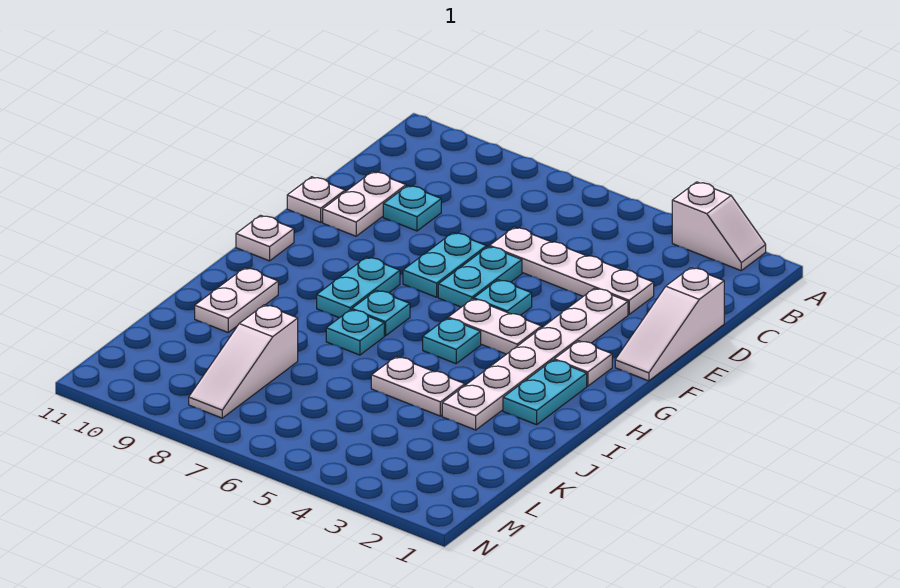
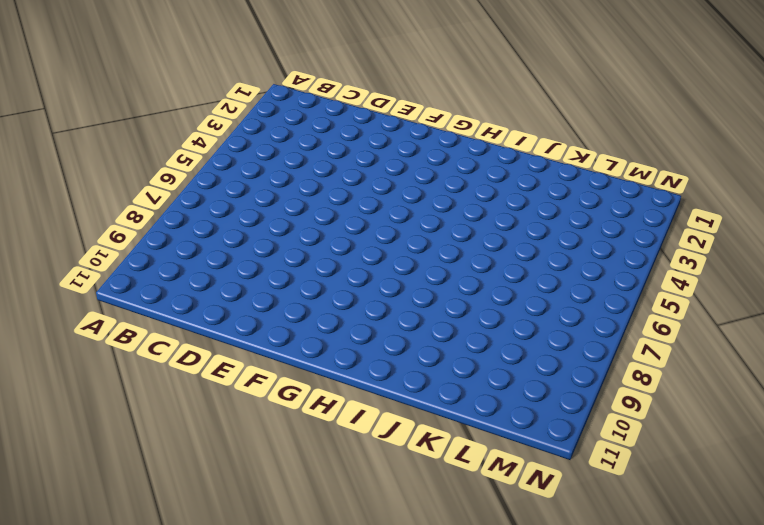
none -> white 1x2 slope [672,182,766,271]
none -> white 1x3 slope [615,268,724,381]
none -> white 1x4 plate [490,227,654,314]

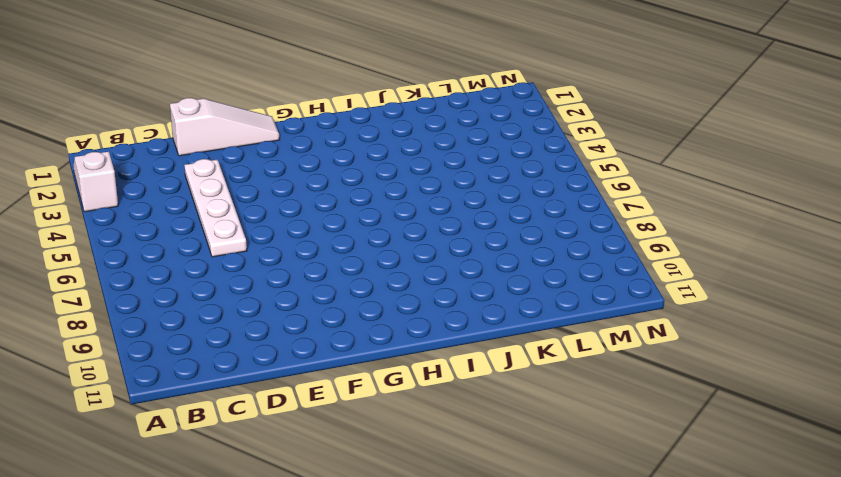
none -> cyan 1x1 plate [383,186,441,231]
none -> white 1x2 plate [323,172,406,236]
none -> white 1x6 plate [442,288,628,430]

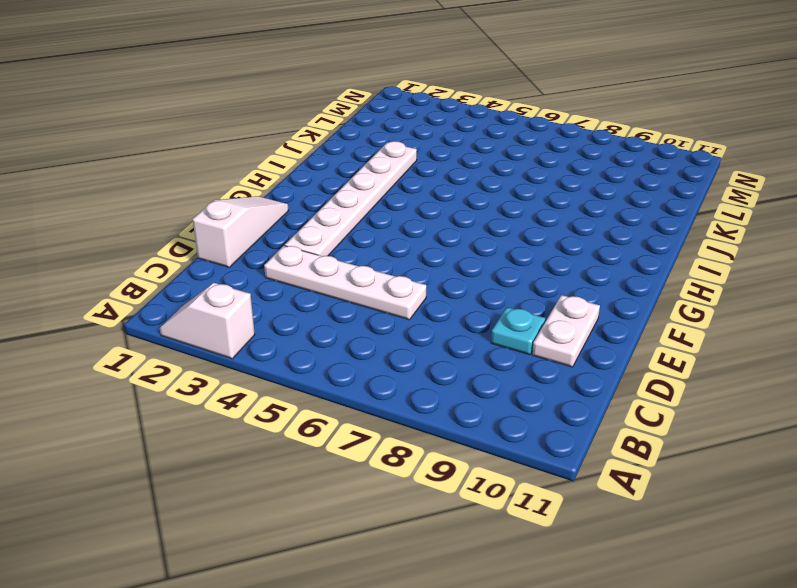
none -> cyan 1x2 plate [438,246,522,307]
none -> cyan 1x2 plate [403,233,487,297]
none -> white 1x1 plate [287,177,345,222]

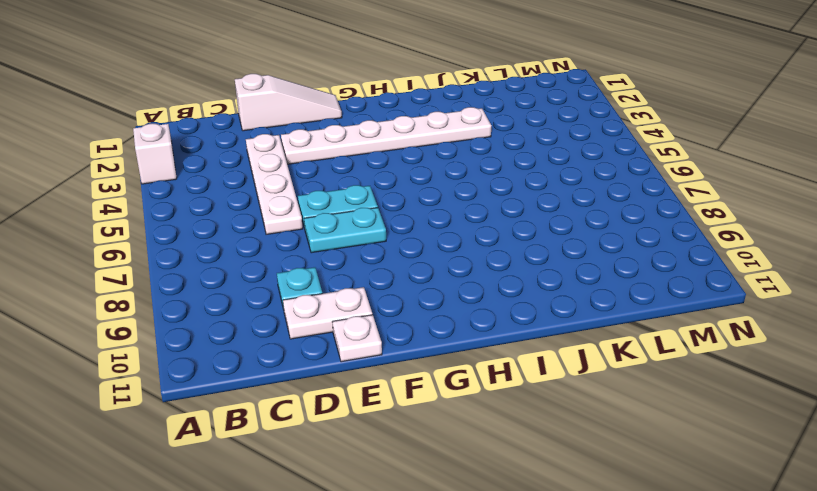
none -> cyan 1x1 plate [474,280,532,315]
none -> white 1x1 plate [554,341,612,386]
none -> white 1x2 plate [448,299,542,354]

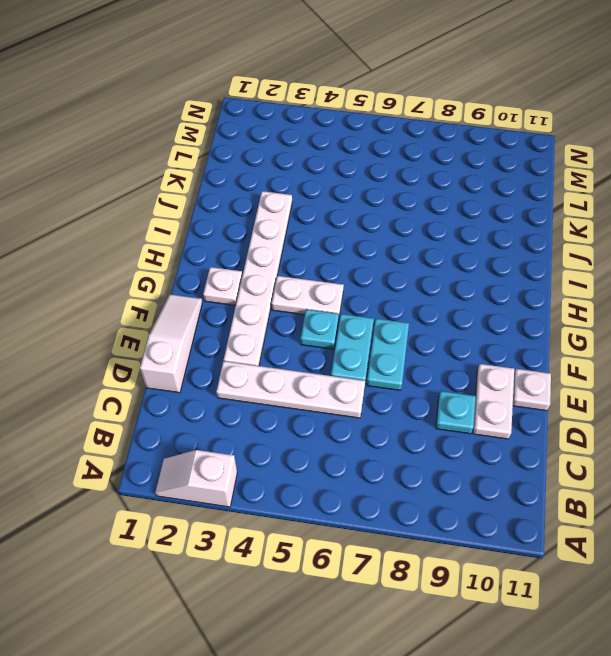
none -> cyan 1x2 plate [317,257,400,318]
none -> white 1x1 plate [236,215,294,261]
none -> cyan 1x2 plate [503,360,587,425]

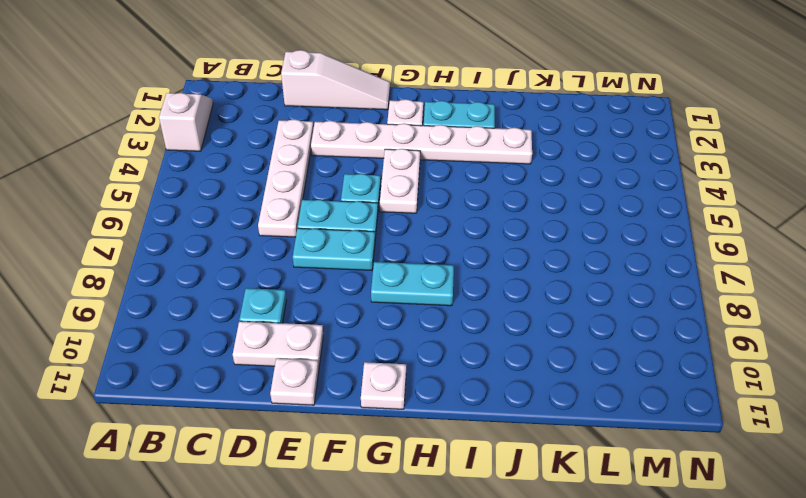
none -> cyan 1x1 plate [423,318,481,364]
none -> cyan 1x1 plate [352,290,410,336]
none -> cyan 1x1 plate [326,310,384,355]

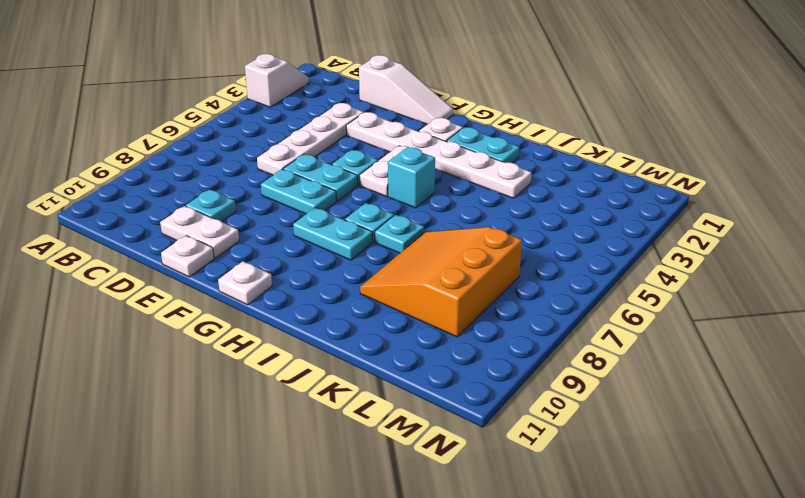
cyan 1x1 brick [388,147,435,208] -> cyan 1x1 plate [423,318,481,364]
orange 3x3 slope [360,227,522,337] -> white 1x3 slope [189,305,298,418]
none -> white 1x2 plate [195,268,278,332]
none -> white 1x2 plate [371,357,465,416]

